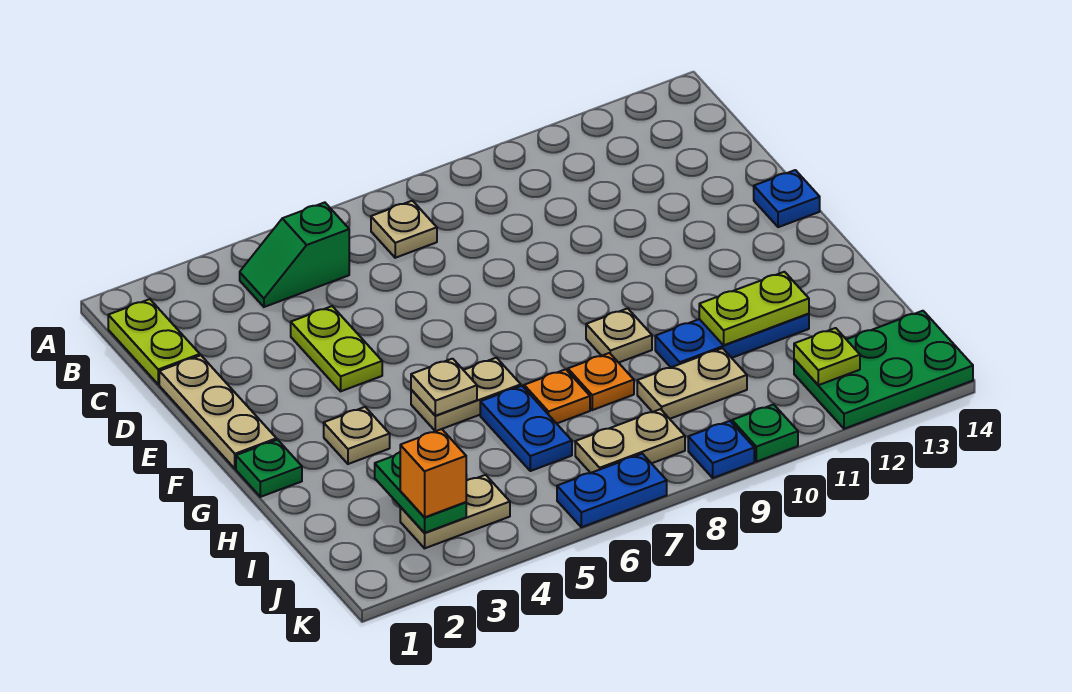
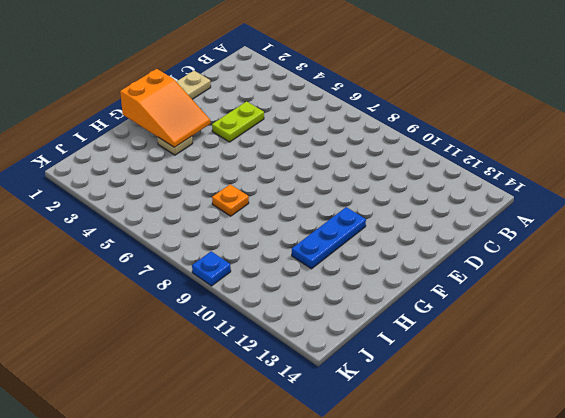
orange 2x3 slope [120,69,210,147] -> none
blue 1x3 plate [292,207,366,269] -> blue 1x3 plate turned to [655,314,809,367]
none -> lime 1x2 plate [108,299,200,384]
none -> green 1x2 slope [240,202,349,307]
none -> tan 1x1 plate [371,201,437,258]

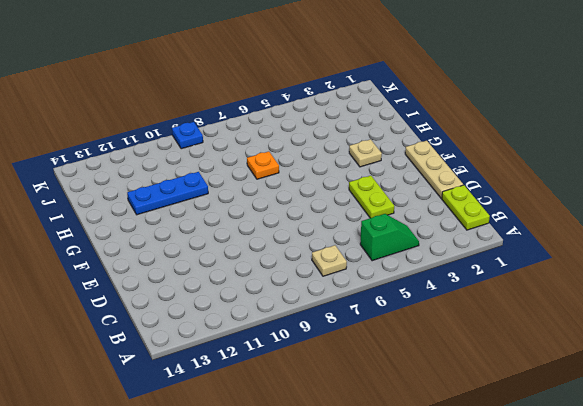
none -> blue 1x1 plate [754,170,820,227]
none -> green 1x1 plate [236,440,302,497]
none -> tan 1x2 plate [411,358,521,431]

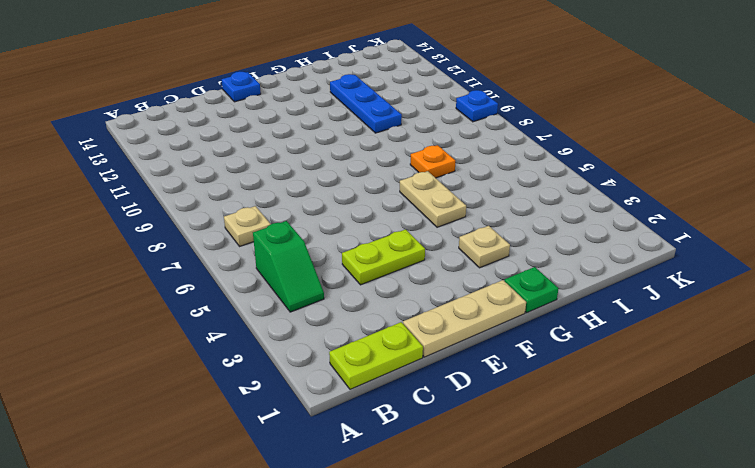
none -> tan 1x1 plate [586,308,652,363]
none -> blue 1x2 plate [480,386,572,471]
none -> orange 1x1 plate [568,353,634,410]

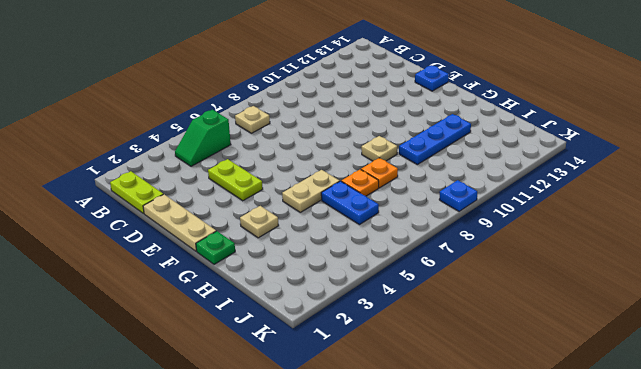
none -> tan 1x2 plate [637,348,747,419]
none -> tan 1x2 plate [400,475,510,548]
none -> tan 1x2 plate [575,409,685,473]

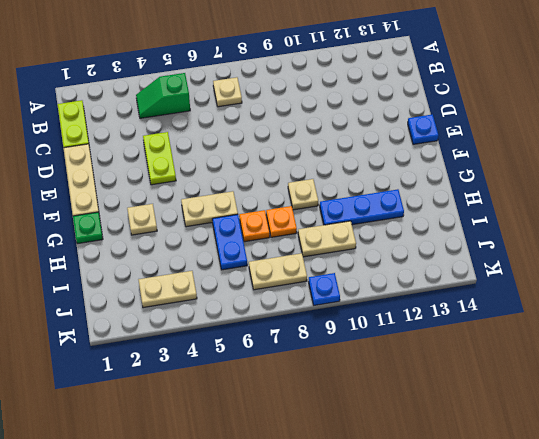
none -> green 2x3 plate [794,311,973,429]
none -> blue 1x2 plate [557,454,667,527]
none -> green 1x1 plate [732,404,798,462]

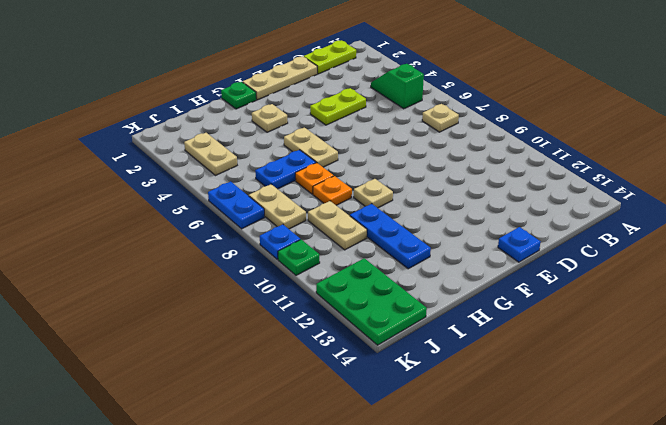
none -> tan 1x1 plate [411,359,477,416]
none -> lime 1x2 plate [699,272,809,345]
none -> green 1x2 plate [375,452,466,533]

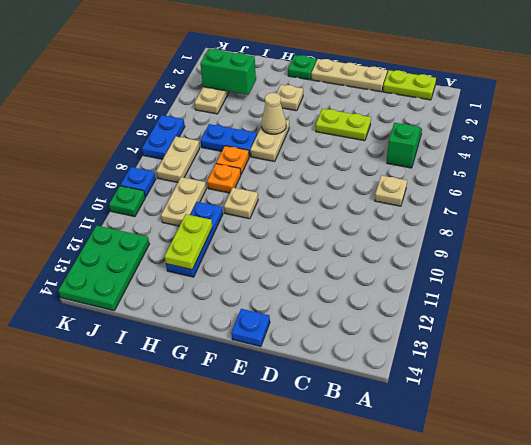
tan 1x1 cone [261,93,286,134] -> tan 1x1 plate [411,359,477,416]
green 1x2 brick [200,49,256,95] -> green 1x2 plate [375,452,466,533]
none -> lime 1x1 plate [794,328,860,385]
none -> orange 1x1 brick [400,429,467,517]

